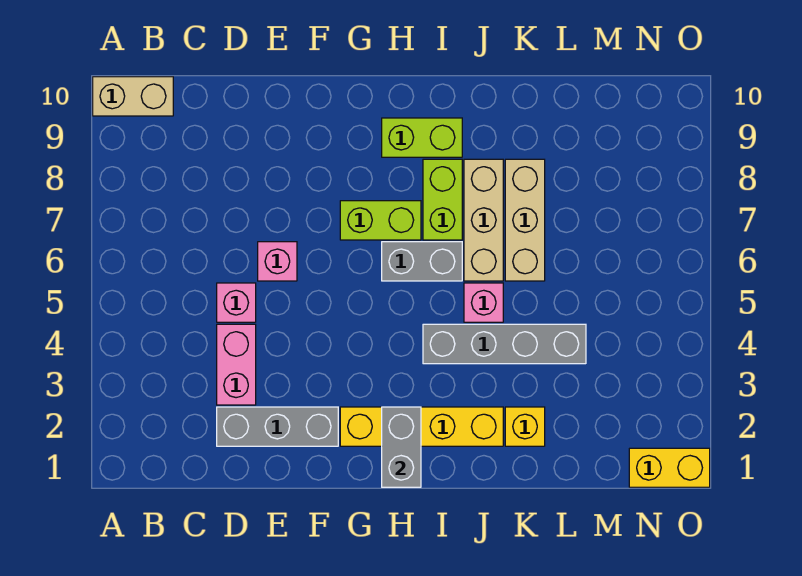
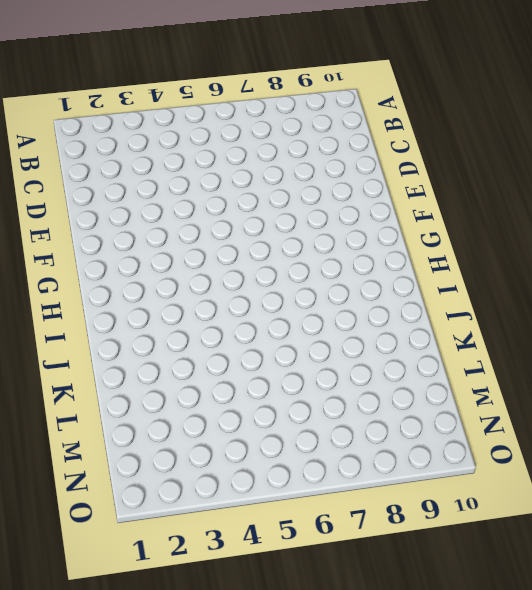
none -> tan 1x2 brick [93,77,173,116]
none -> grey 1x3 brick [217,407,338,446]
none -> pink 1x2 brick [217,324,256,405]

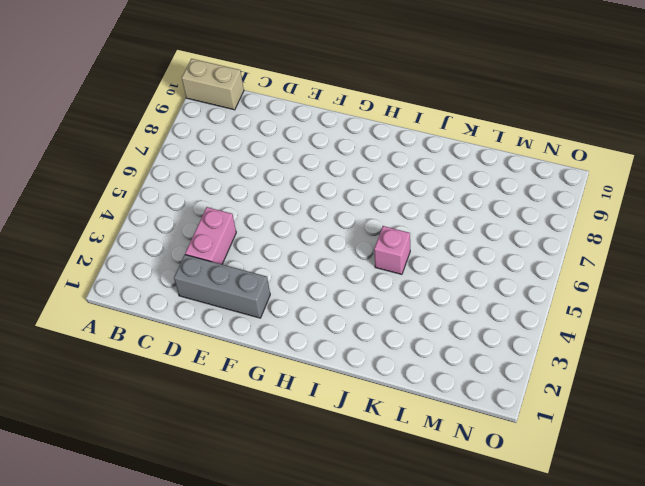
none -> pink 1x1 brick [217,283,256,322]
none -> pink 1x1 brick [258,242,297,281]
none -> yellow 1x4 brick [340,407,503,446]

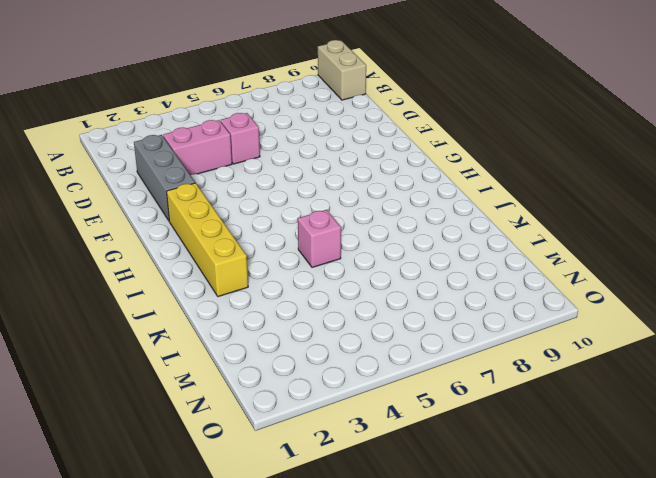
none -> pink 1x1 brick [258,242,297,281]
none -> lime 1x2 brick [340,201,421,240]
none -> grey 1x2 brick [382,242,462,281]

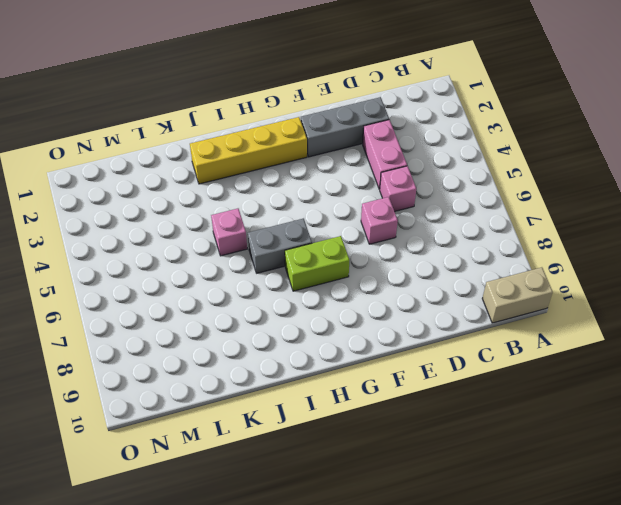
none -> lime 1x2 brick [382,118,462,157]
none -> grey 1x4 brick [423,324,586,364]
none -> lime 1x2 brick [423,159,462,240]

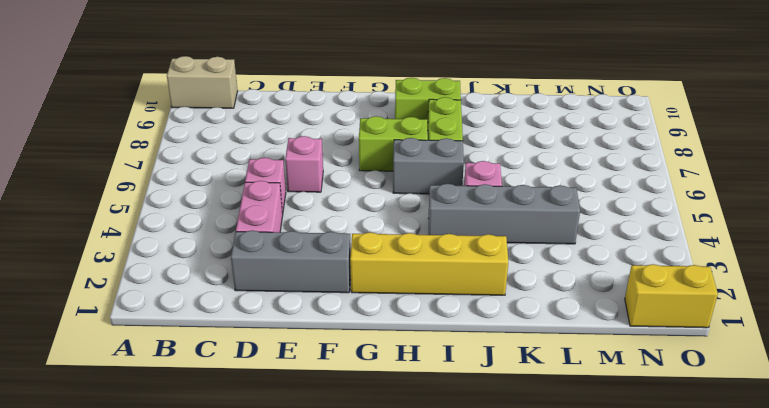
none -> tan 1x3 brick [464,159,503,281]
none -> yellow 1x1 brick [505,407,545,446]
none -> tan 1x3 brick [505,159,545,281]

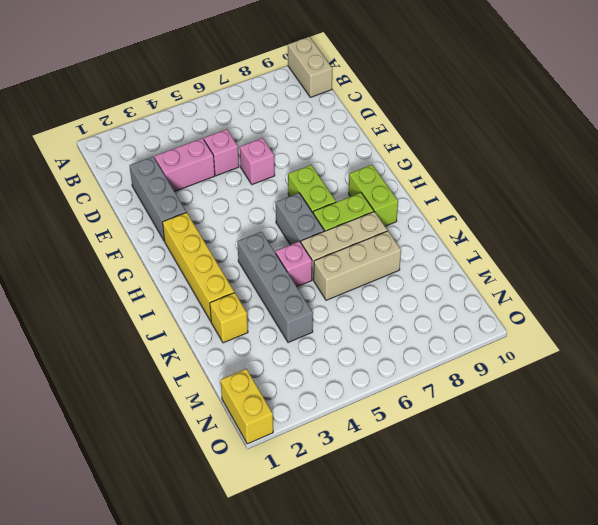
none -> grey 1x2 brick [382,407,421,487]

